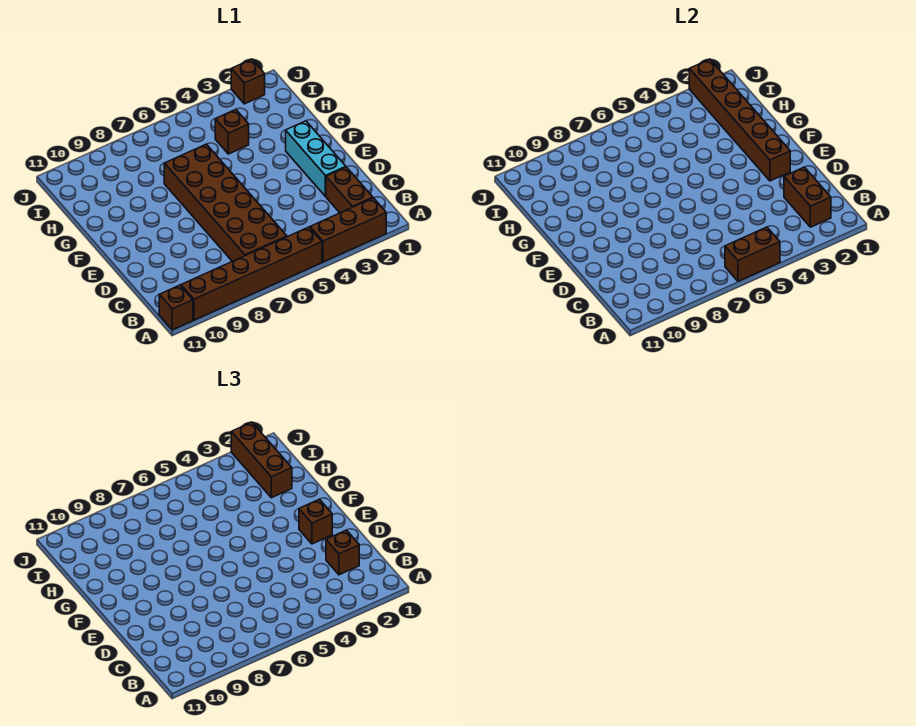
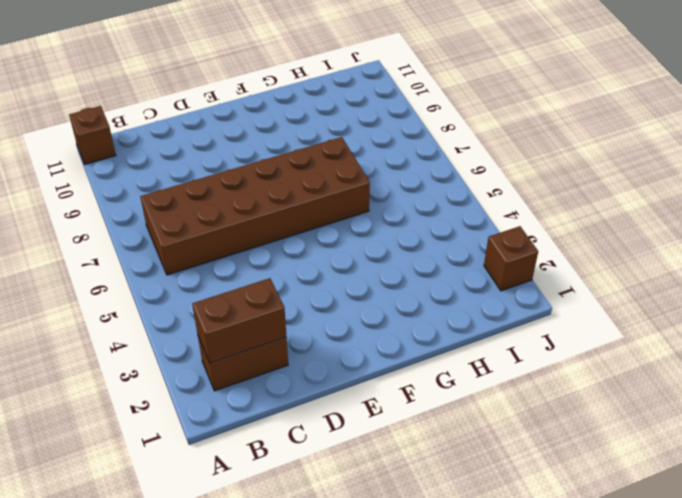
none -> brown 1x3 brick [310,198,386,262]
none -> brown 1x6 brick [181,227,322,320]
none -> cyan 1x3 brick [286,121,346,196]

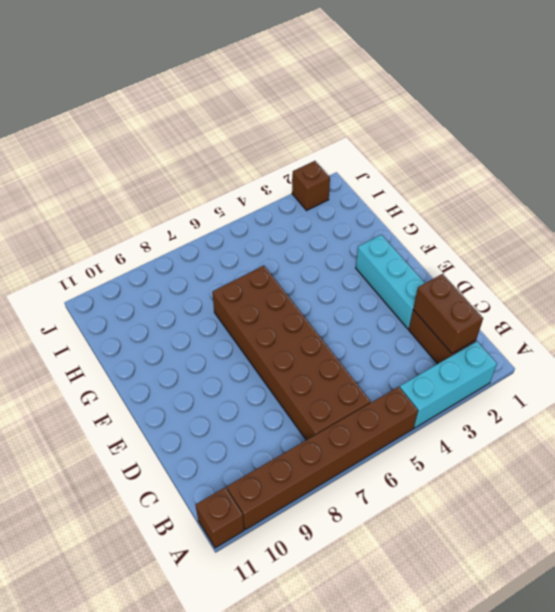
cyan 1x3 brick [400,341,497,428] -> brown 1x3 brick [310,198,386,262]
none -> brown 1x1 brick [215,110,249,154]
none -> brown 1x2 brick [725,227,780,281]
none -> brown 1x6 brick [689,59,790,181]

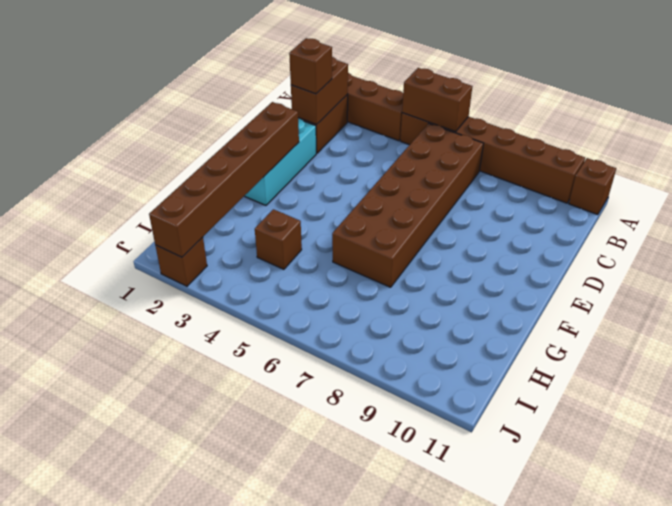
none -> brown 1x1 brick [299,499,332,544]
none -> brown 1x3 brick [231,422,292,498]

